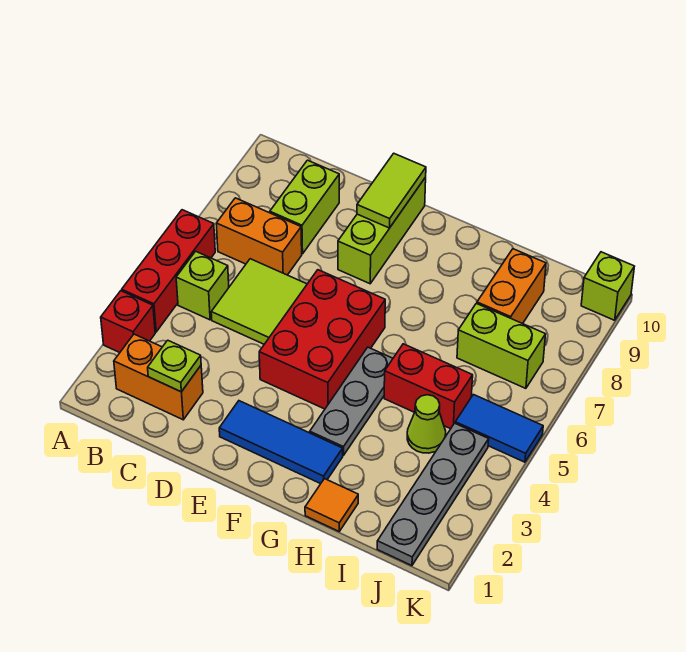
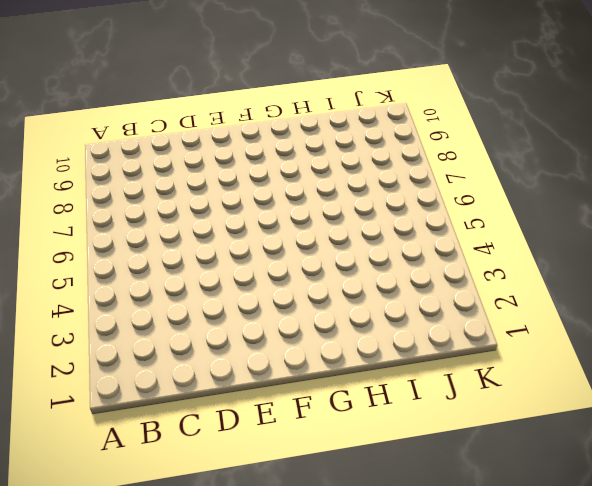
none -> red 1x1 brick [101,291,155,353]
none -> red 1x3 brick [122,210,215,332]
none -> orange 1x2 brick [114,334,203,420]

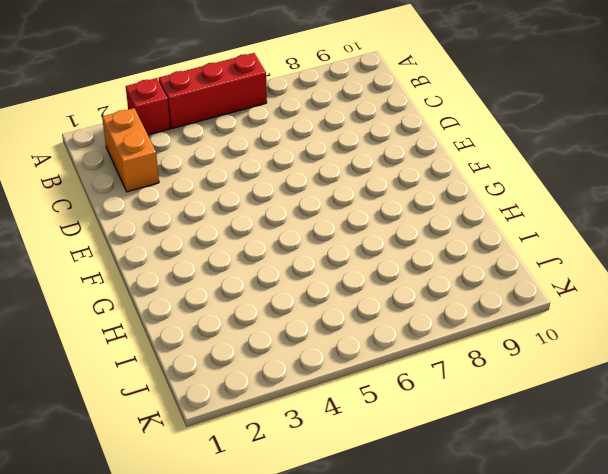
none -> lime 1x1 brick [176,251,229,320]
none -> orange 1x2 brick [216,198,302,275]
none -> lime 2x2 tile [211,259,307,344]

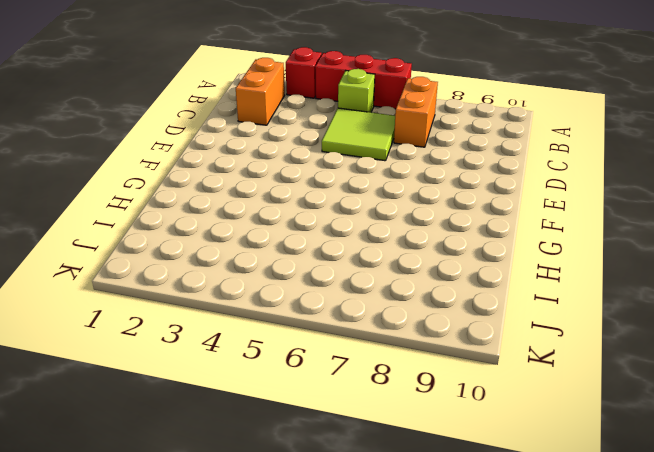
none -> lime 1x2 brick [270,160,339,254]
none -> blue 1x3 tile [219,401,343,484]
none -> red 2x3 brick [259,270,385,409]

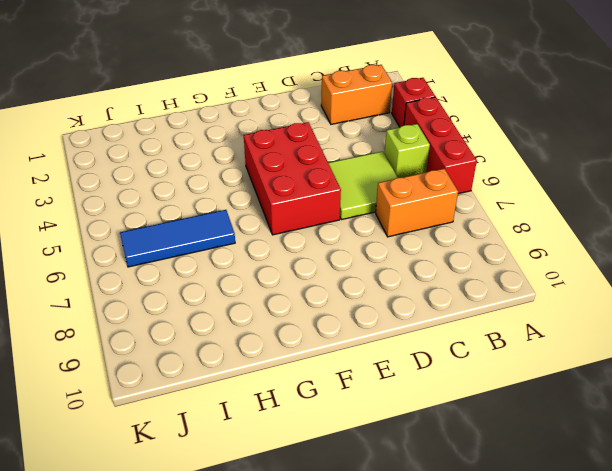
blue 1x3 tile [120,210,235,267] -> blue 1x3 tile moved to [219,401,343,484]
none -> lime 1x2 brick [270,160,339,254]
none -> lime 1x3 brick [338,177,426,284]
none -> grey 1x3 plate [310,347,393,455]

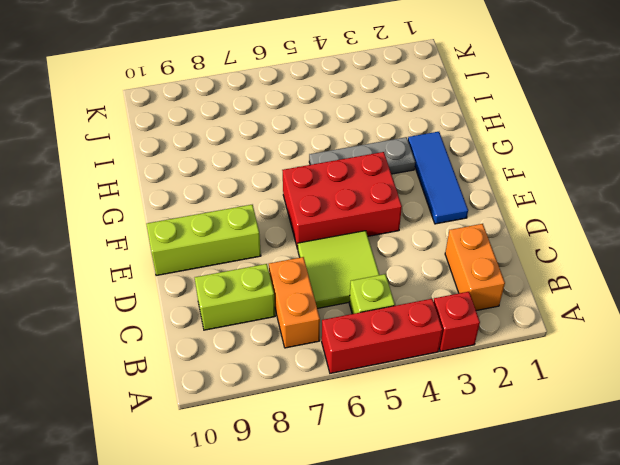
none -> orange 1x1 tile [305,479,358,531]
none -> red 1x2 brick [384,344,473,429]
none -> lime 1x1 cone [407,395,446,453]

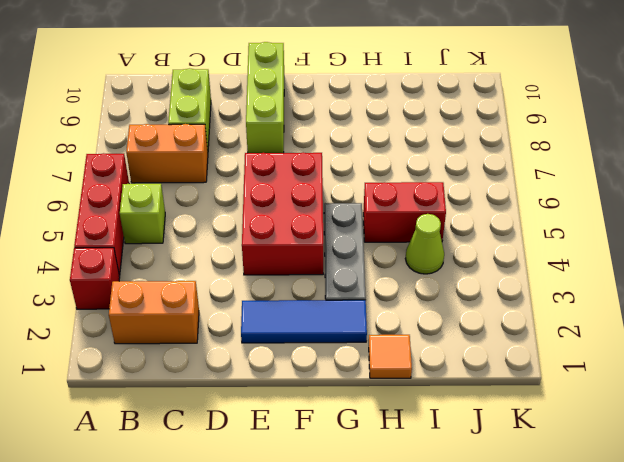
none -> lime 2x2 tile [211,259,307,344]
none -> lime 1x2 brick [457,303,546,388]
none -> orange 1x2 brick [477,249,546,324]

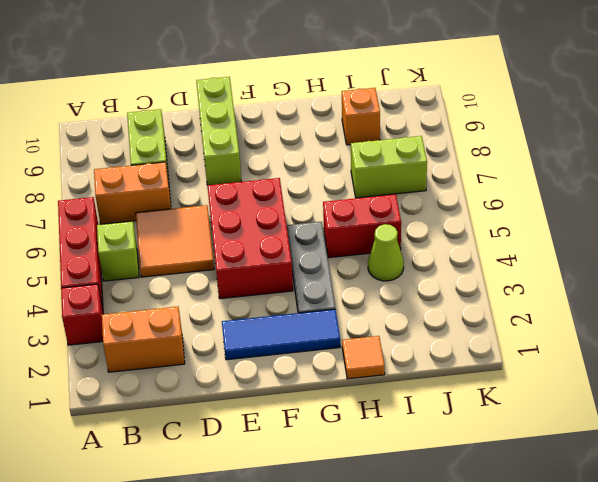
orange 2x2 tile [136,205,214,277] -> lime 2x2 tile [211,259,307,344]
orange 1x1 brick [342,88,380,145] -> orange 1x2 brick [477,249,546,324]
none -> grey 1x4 plate [377,423,489,566]
none -> blue 1x2 tile [455,395,543,462]
none -> lime 1x1 brick [581,252,634,320]

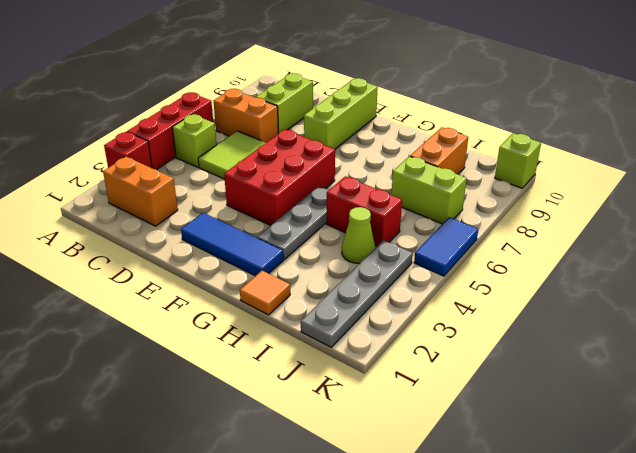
blue 1x2 tile [414,217,478,276] -> blue 1x2 tile turned to [455,395,543,462]
none -> lime 1x1 plate [148,340,201,392]
none -> lime 1x2 tile [357,153,426,228]

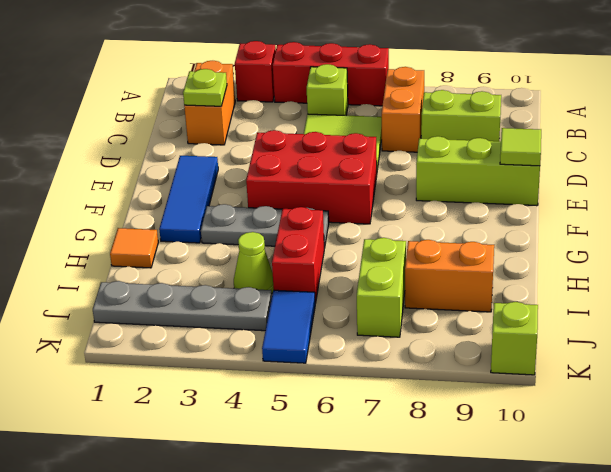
lime 1x1 tile [500,128,541,166] -> lime 1x2 tile [357,153,426,228]

